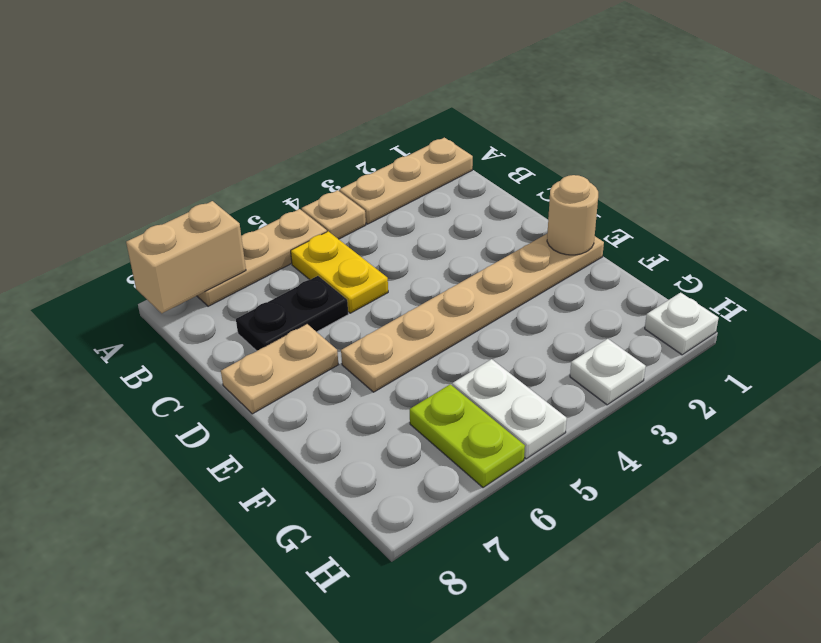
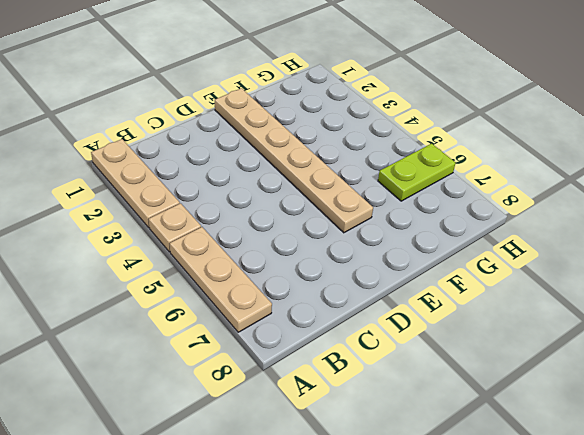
none -> yellow 1x2 plate [291,231,388,313]
none -> black 1x2 plate [236,276,348,351]
none -> tan 1x2 plate [221,324,338,414]

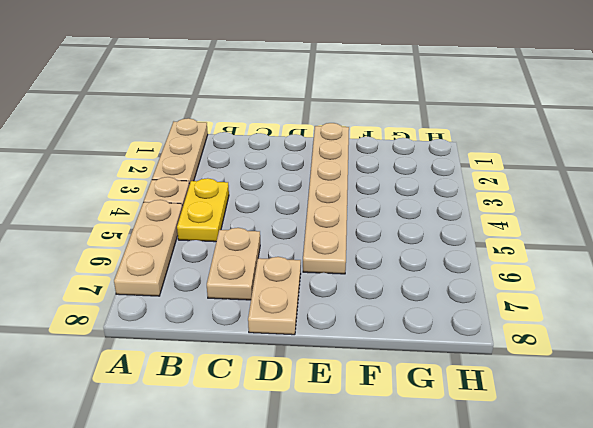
yellow 1x2 plate [177,178,229,242] -> yellow 1x2 plate turned to [291,231,388,313]
tan 1x2 plate [207,228,260,300] -> black 1x2 plate [236,276,348,351]
none -> white 1x2 plate [452,359,567,459]
none -> lime 1x2 plate [410,384,525,488]
none -> white 1x1 plate [645,293,719,355]

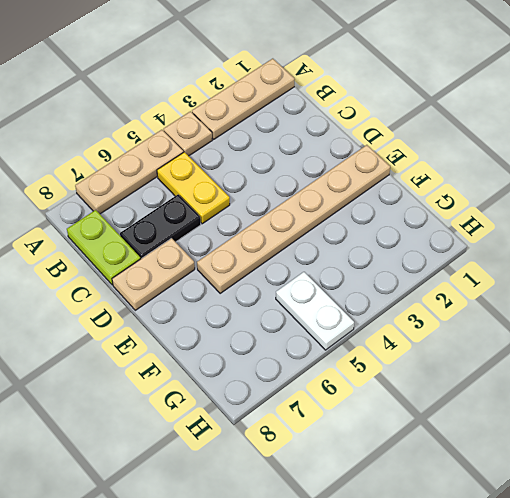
lime 1x2 plate [67,210,140,285] -> lime 1x2 plate moved to [410,384,525,488]
none -> white 1x1 plate [645,293,719,355]
none -> white 1x1 plate [570,339,646,405]
none -> tan 1x2 brick [126,201,246,313]

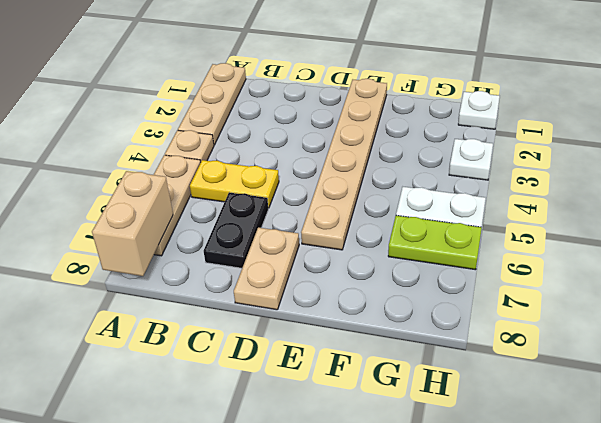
none -> tan 1x1 round brick [547,175,598,255]

